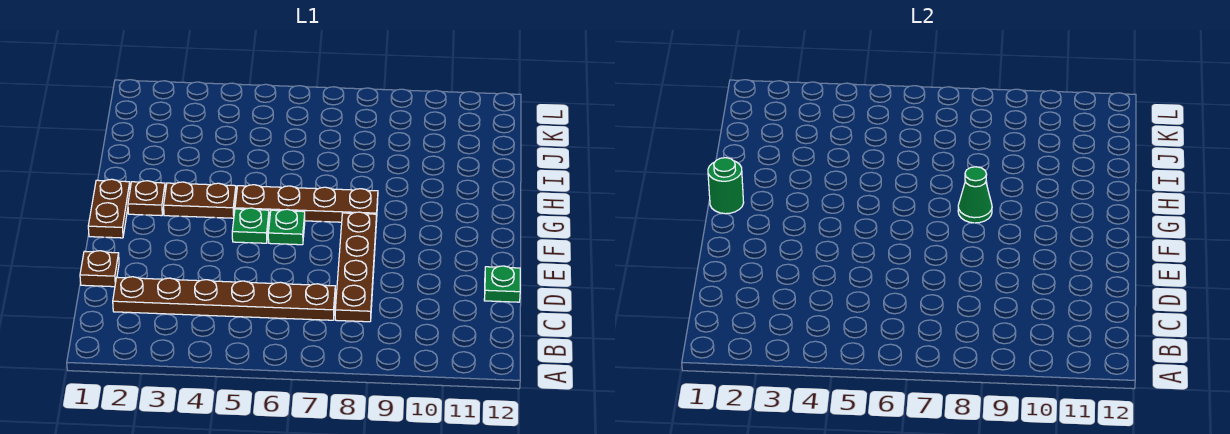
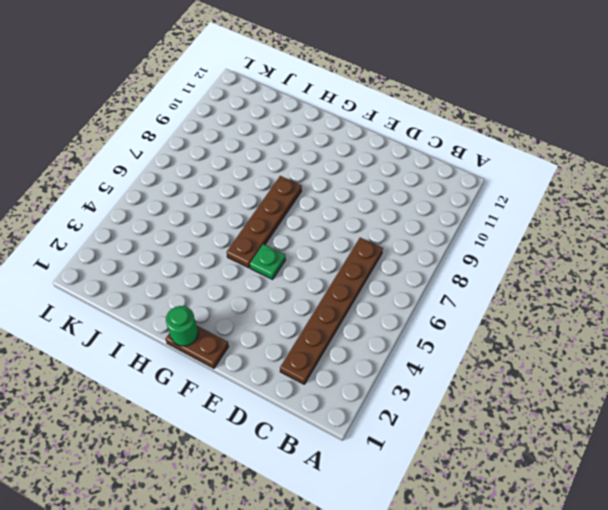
none -> brown 1x4 plate [335,212,377,322]
none -> brown 1x1 plate [80,251,119,287]
none -> green 1x1 plate [484,266,520,302]

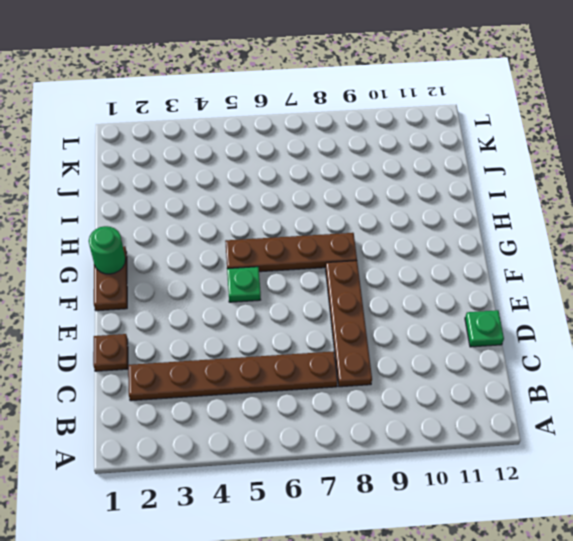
none -> green 1x1 plate [268,209,305,245]
none -> brown 1x1 plate [128,181,165,216]
none -> brown 1x2 plate [164,182,236,218]

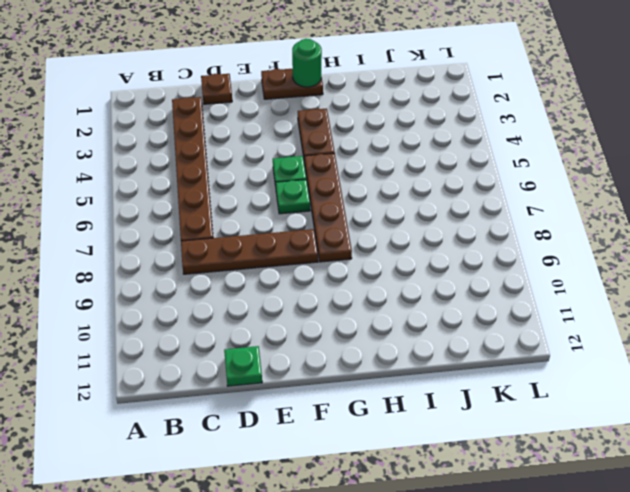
none -> brown 1x1 plate [128,181,165,216]
none -> green 1x1 cone [958,167,992,223]

